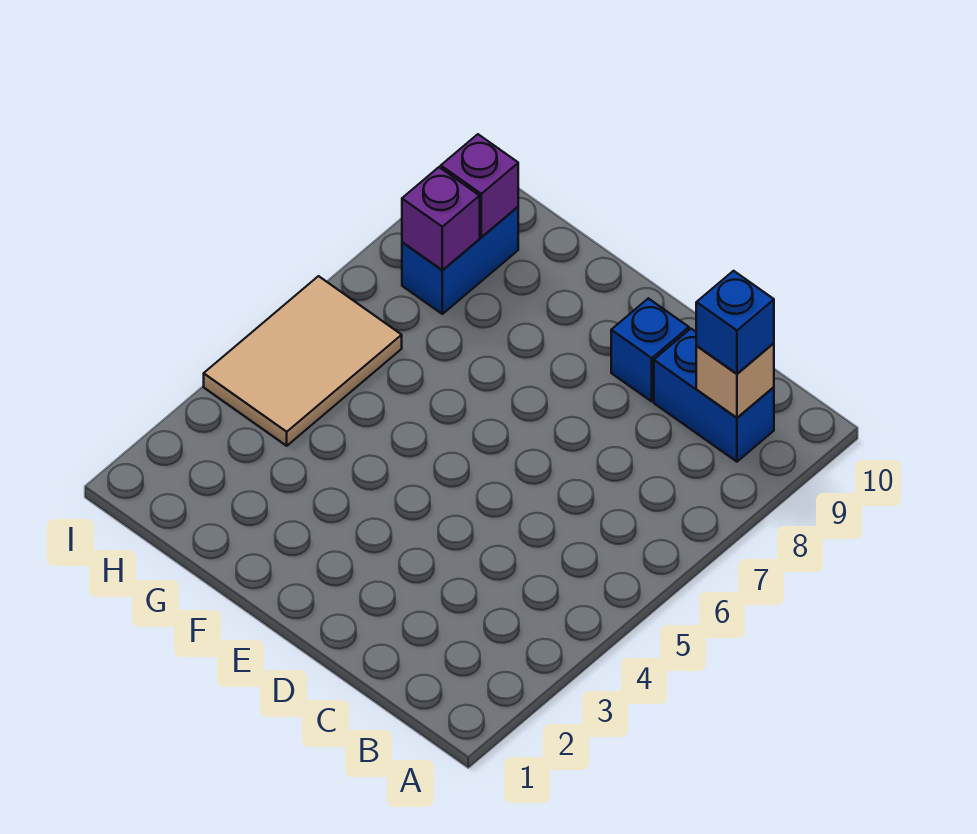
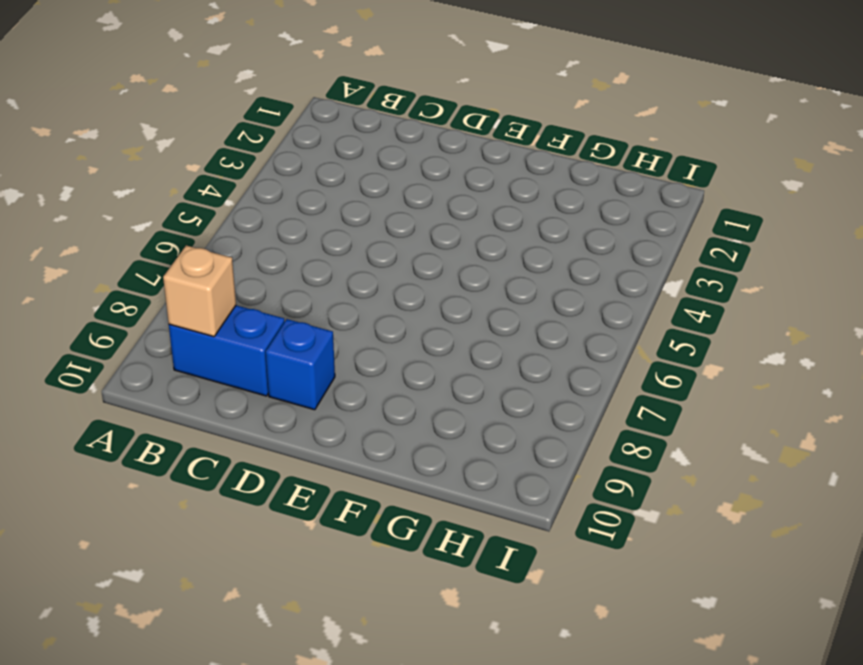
none -> tan 2x3 tile [204,276,402,446]
none -> blue 1x2 brick [402,207,518,314]

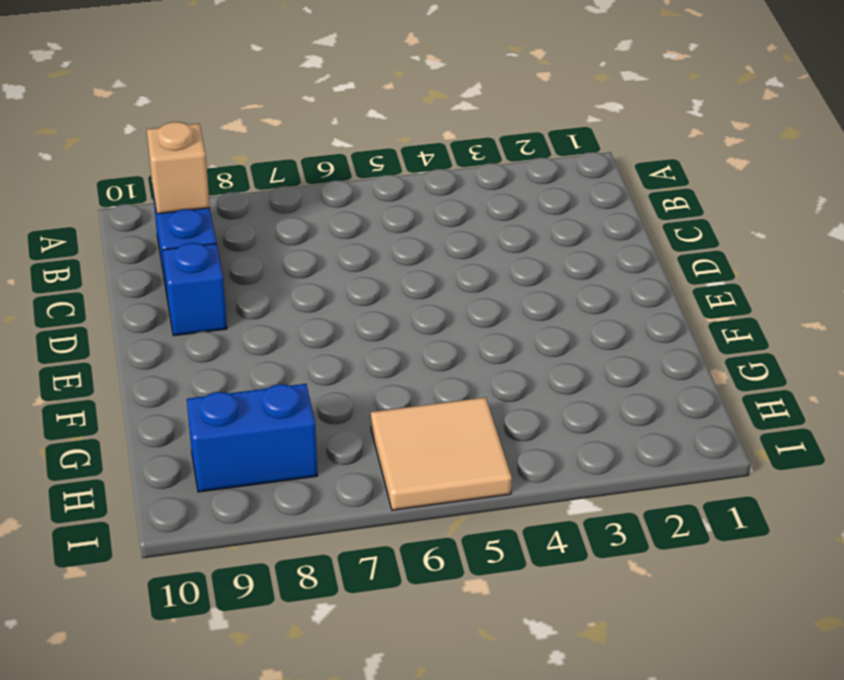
tan 2x2 tile [371,397,512,510] -> tan 2x3 tile [204,276,402,446]
none -> purple 1x1 brick [402,167,480,270]
none -> purple 1x1 brick [441,134,518,237]

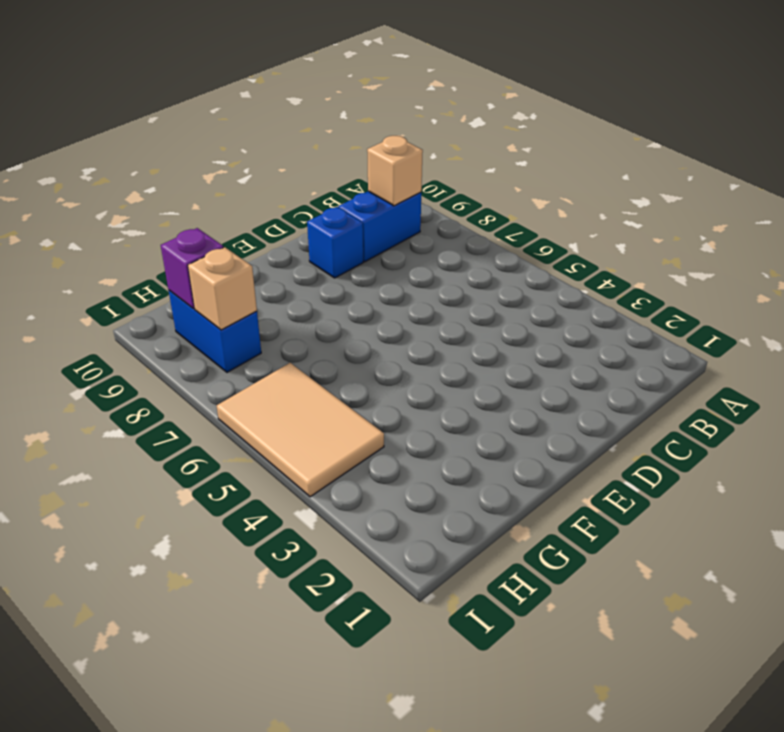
tan 1x1 brick [188,247,257,330] -> purple 1x1 brick [402,167,480,270]
none -> blue 1x1 brick [696,271,774,374]

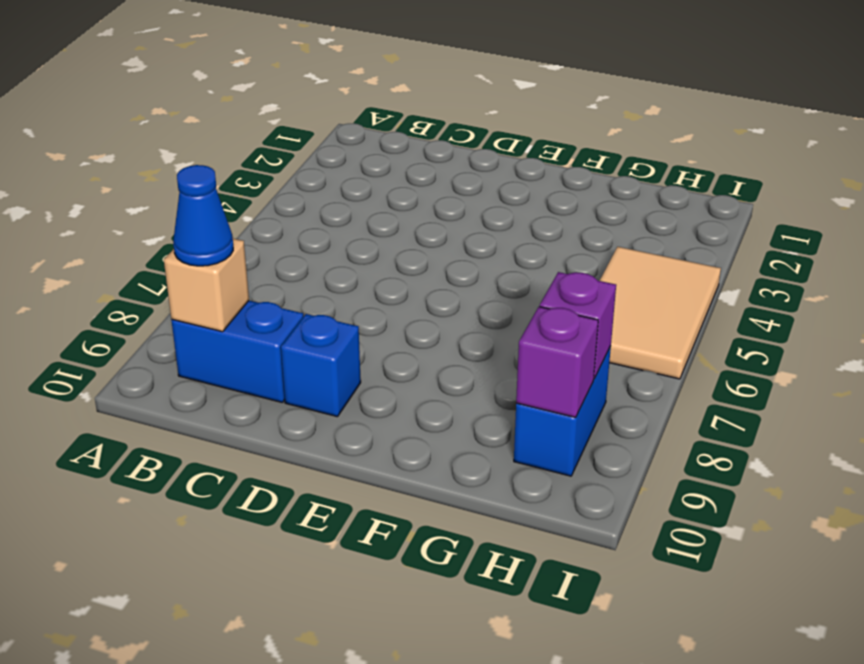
blue 1x1 cone [173,165,233,266] -> blue 1x1 brick [696,271,774,374]

